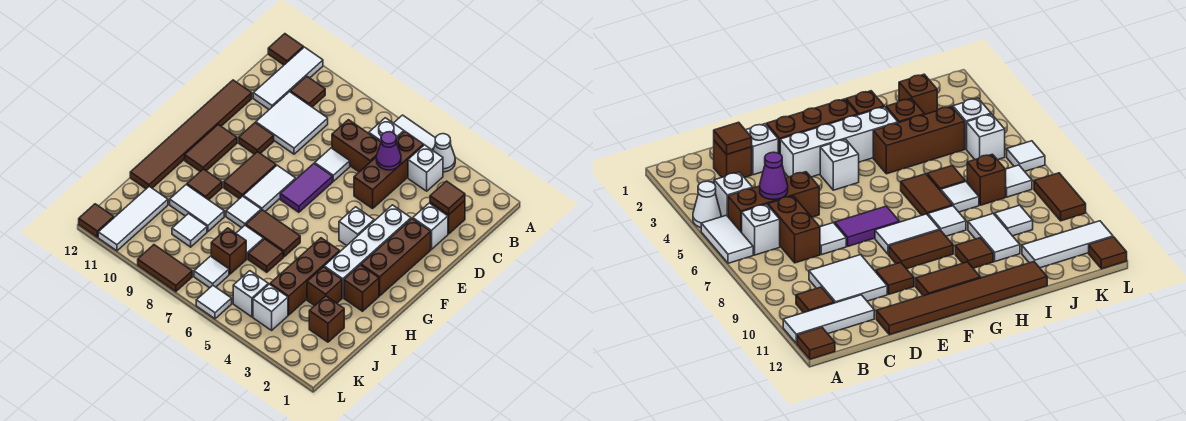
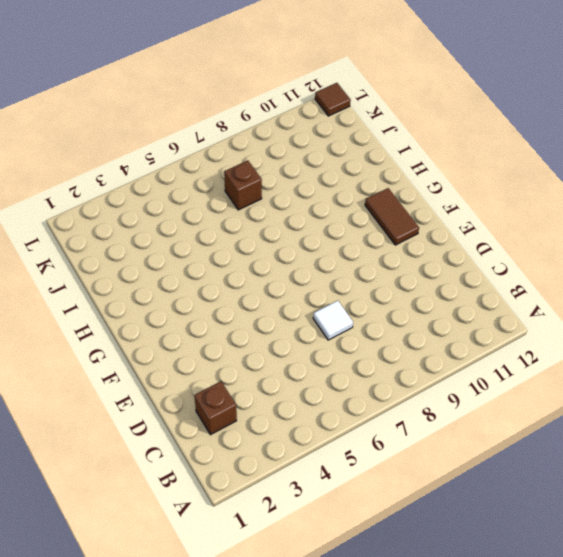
none -> white 1x1 cone [433,134,455,172]
none -> white 1x2 tile [394,115,435,150]
none -> white 1x3 tile [253,47,323,109]
none -> brown 1x1 tile [268,34,303,65]

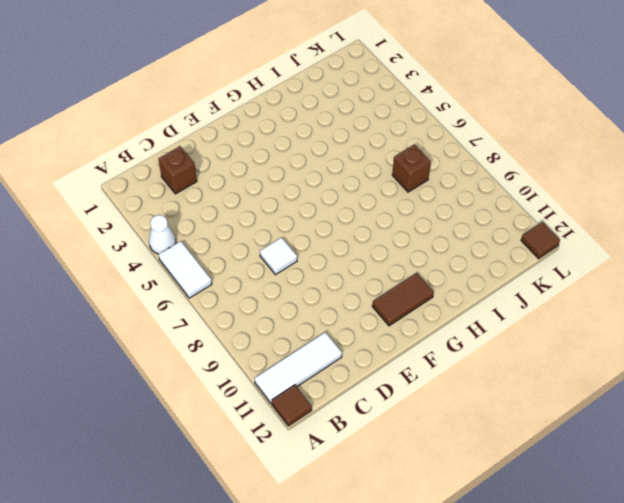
none -> white 1x1 brick [408,145,443,191]
none -> brown 1x3 brick [354,132,424,209]
none -> white 1x1 brick [369,118,404,142]
none -> brown 1x1 tile [290,76,325,107]

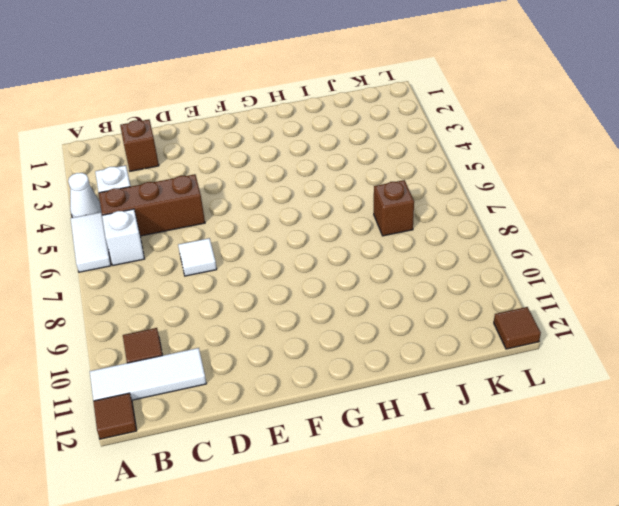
none -> brown 1x2 brick [332,120,381,172]
none -> white 2x2 tile [256,92,328,154]
none -> white 1x1 brick [413,203,448,249]
none -> brown 1x6 tile [130,80,252,189]

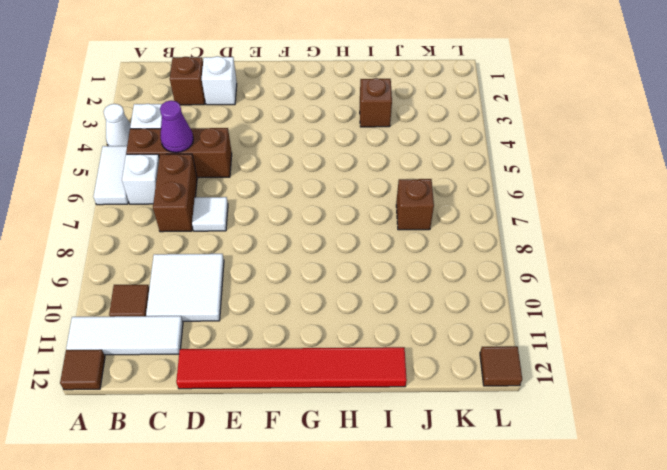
red 1x6 tile [176,347,407,389] -> brown 1x6 tile [130,80,252,189]
none -> brown 1x3 brick [361,219,431,296]
none -> white 1x4 brick [324,205,411,298]
none -> purple 1x2 tile [280,164,333,212]
none -> brown 1x1 tile [239,123,274,154]

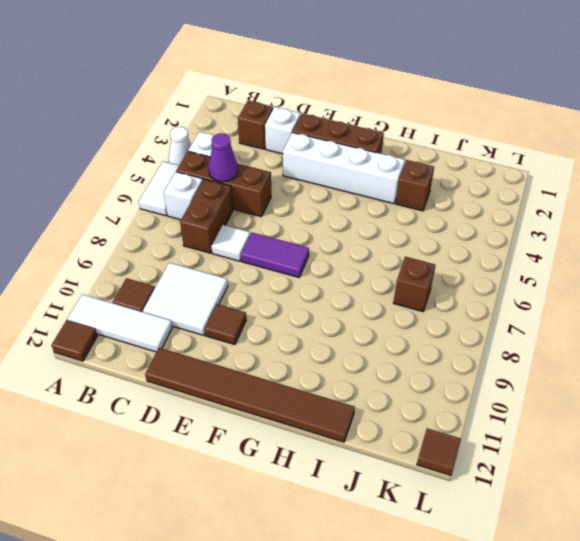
none -> white 1x1 brick [339,207,374,246]
none -> white 1x2 tile [243,165,296,211]
none -> brown 1x2 tile [224,152,276,199]
none -> brown 1x2 tile [185,125,237,171]

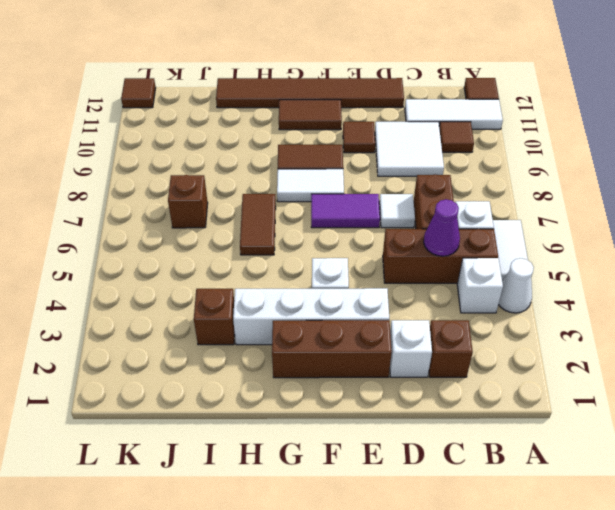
none -> brown 1x1 brick [344,265,379,311]
none -> brown 1x3 brick [270,238,340,315]
none -> white 1x1 tile [226,196,261,228]
none -> brown 1x1 tile [187,169,222,200]

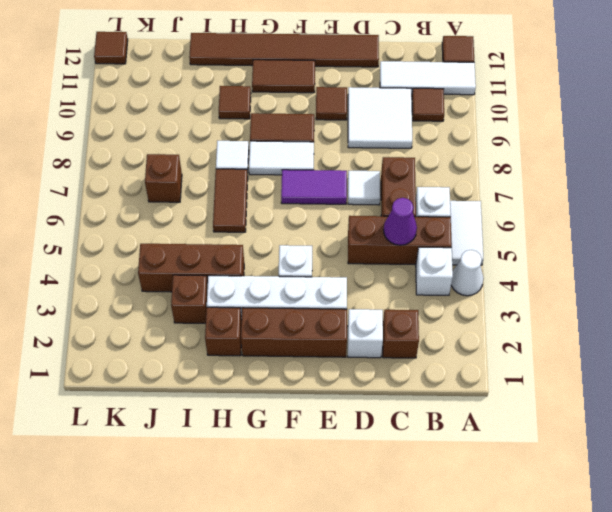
none -> brown 1x1 tile [248,239,283,272]
none -> white 1x1 tile [236,225,264,259]
none -> white 1x2 tile [170,185,224,232]
none -> brown 1x1 brick [309,296,344,342]

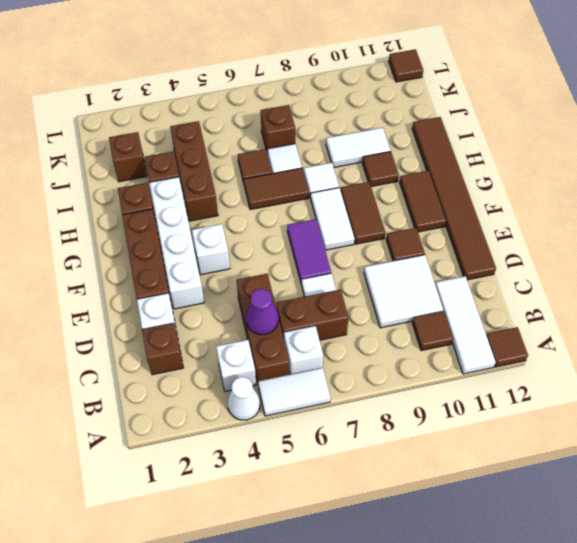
none -> white 1x1 tile [172,214,207,247]
none -> white 1x3 tile [98,186,168,251]
none -> white 1x1 brick [253,284,288,330]
none -> white 1x1 brick [233,271,268,317]

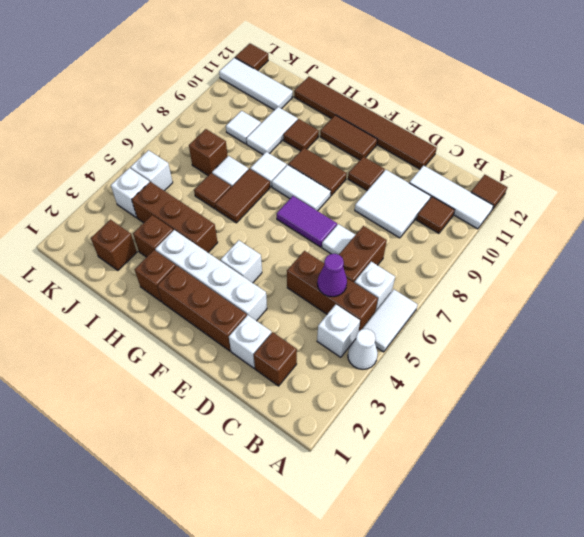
none -> white 1x1 tile [194,256,229,288]
none -> white 1x1 tile [196,285,232,319]
none -> brown 1x2 tile [138,245,192,292]
none -> brown 1x1 tile [430,181,465,215]

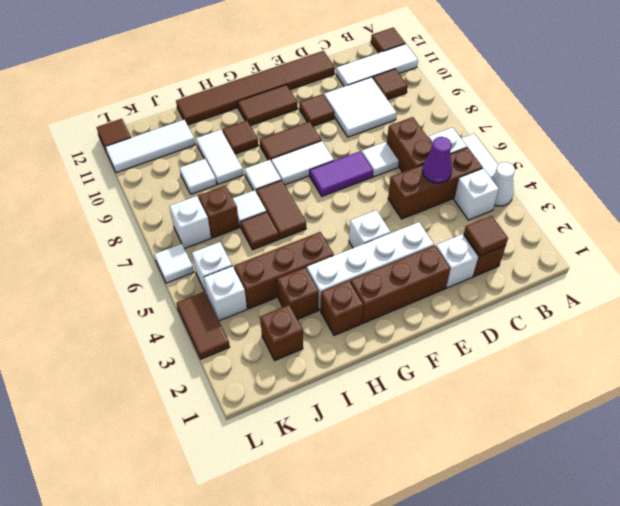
white 1x1 brick [169,196,211,249] -> white 1x1 tile [194,256,229,288]
brown 1x2 tile [176,292,230,359] -> brown 1x2 tile moved to [138,245,192,292]

